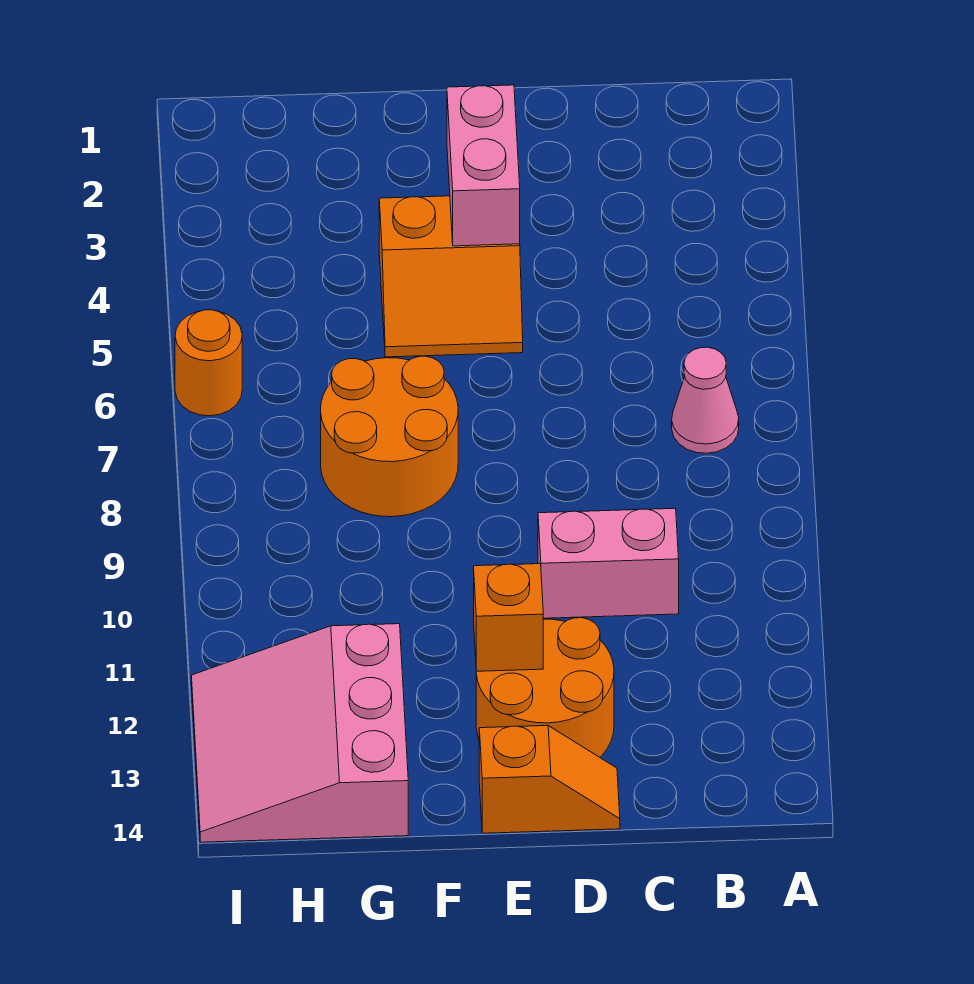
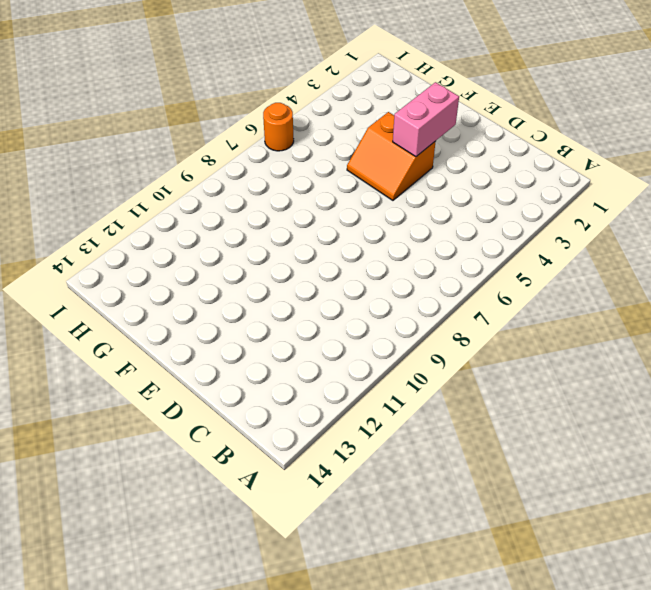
none -> pink 1x1 cone [672,347,739,453]
none -> pink 1x2 brick [538,508,679,618]

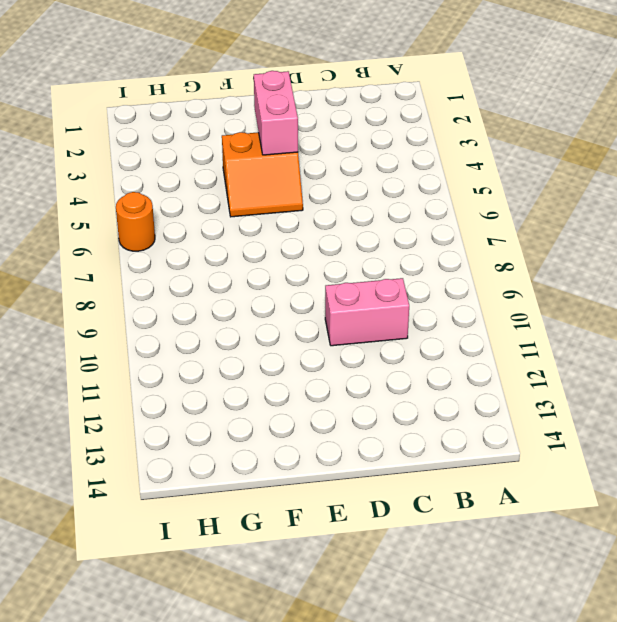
none -> pink 1x1 cone [672,347,739,453]
none -> orange 2x2 round brick [476,618,614,757]

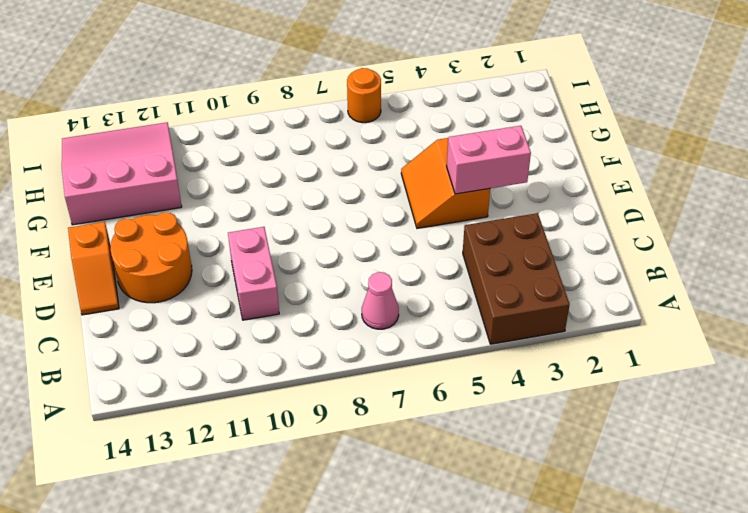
brown 2x3 brick [463,213,570,344] -> none
none -> orange 2x2 round brick [321,356,458,517]
none -> orange 1x1 brick [474,564,543,671]

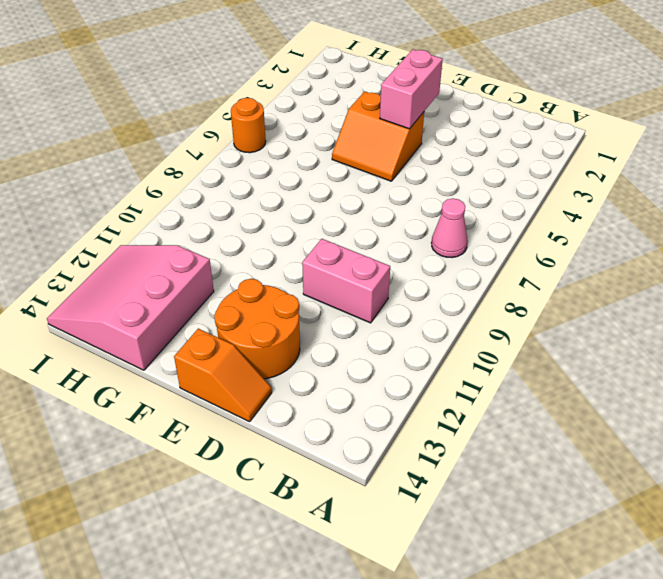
none -> orange 2x2 round brick [321,356,458,517]
none -> orange 1x1 brick [474,564,543,671]

